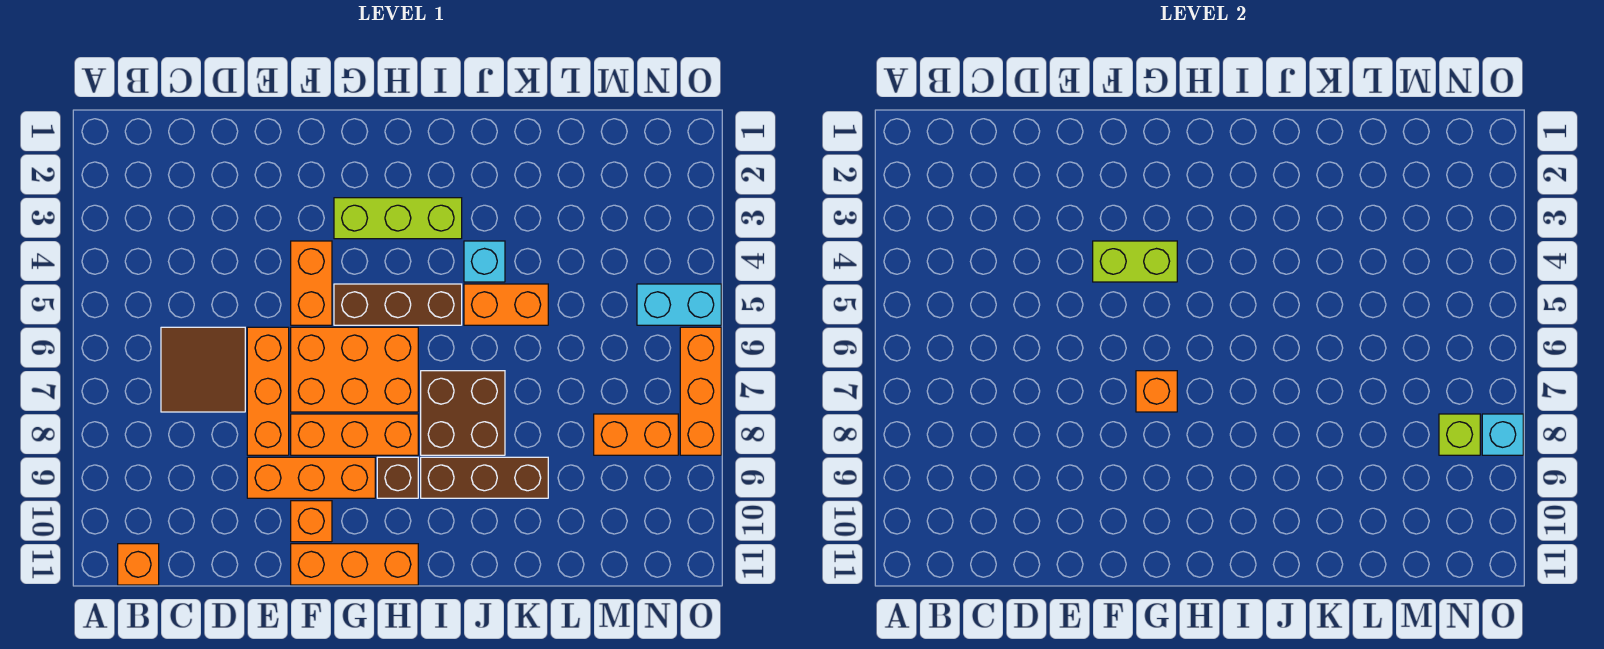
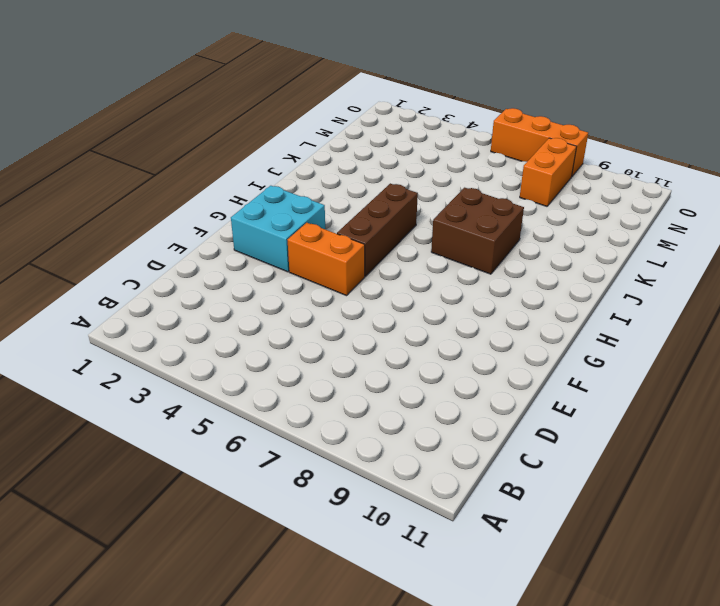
cyan 2x2 brick [231,186,325,272] -> lime 1x3 brick [334,198,462,239]
none -> orange 1x1 brick [118,544,159,585]
none -> brown 2x2 tile [161,327,245,412]
none -> orange 1x3 brick [247,327,289,455]

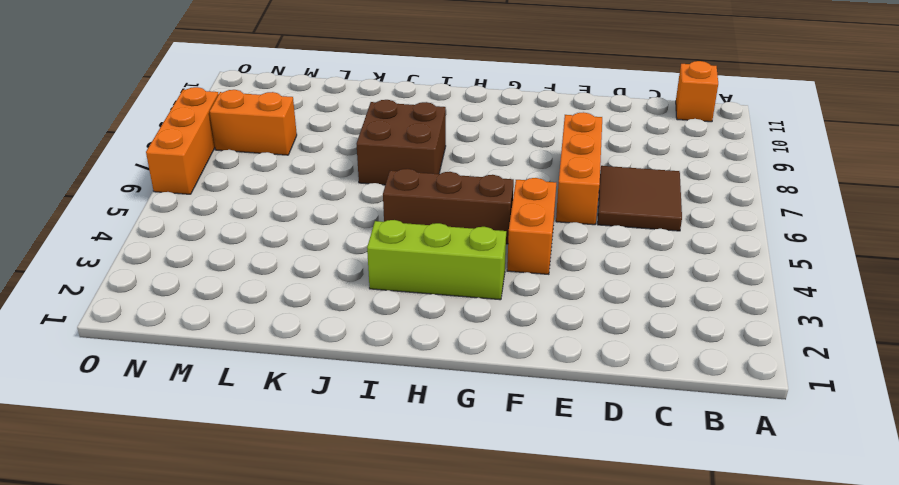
none -> orange 1x3 brick [247,457,375,498]
none -> orange 2x3 brick [291,327,418,412]
none -> orange 1x3 brick [291,414,418,455]

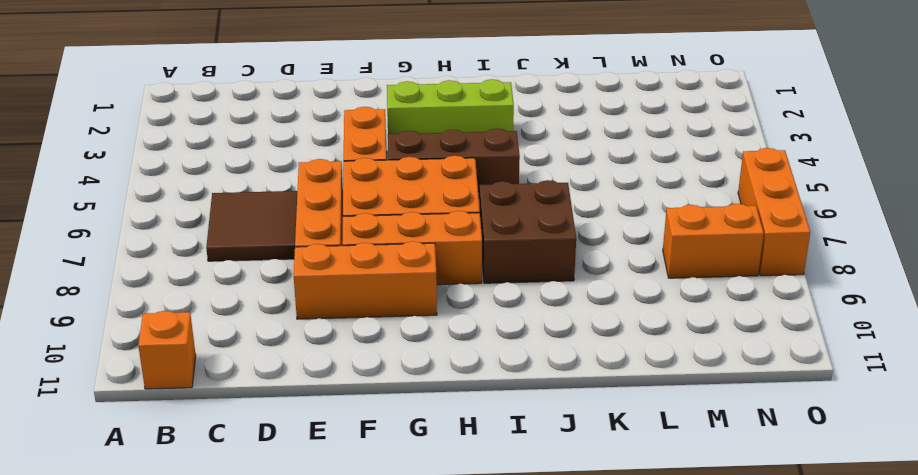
none -> orange 1x1 brick [291,501,332,542]
none -> orange 1x3 brick [291,544,418,585]
none -> brown 1x1 brick [377,457,418,498]

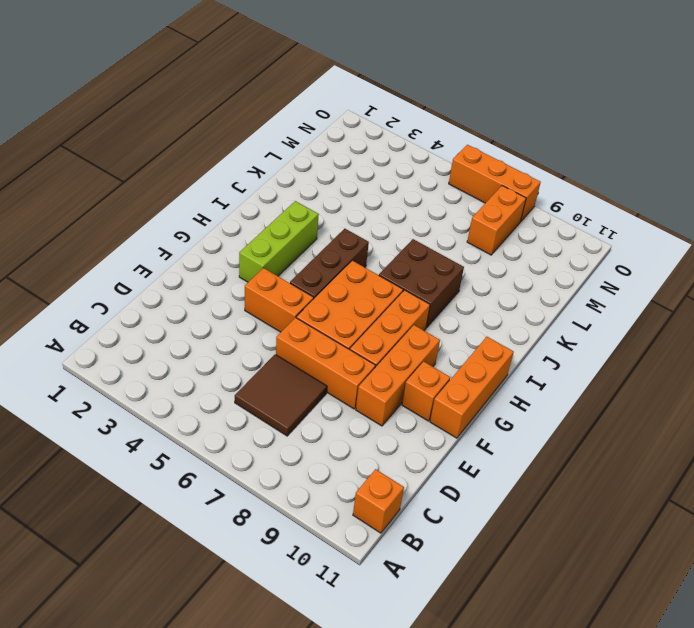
none -> brown 1x1 brick [377,457,418,498]
none -> brown 1x3 brick [421,457,548,498]
none -> cyan 1x1 brick [464,241,505,282]

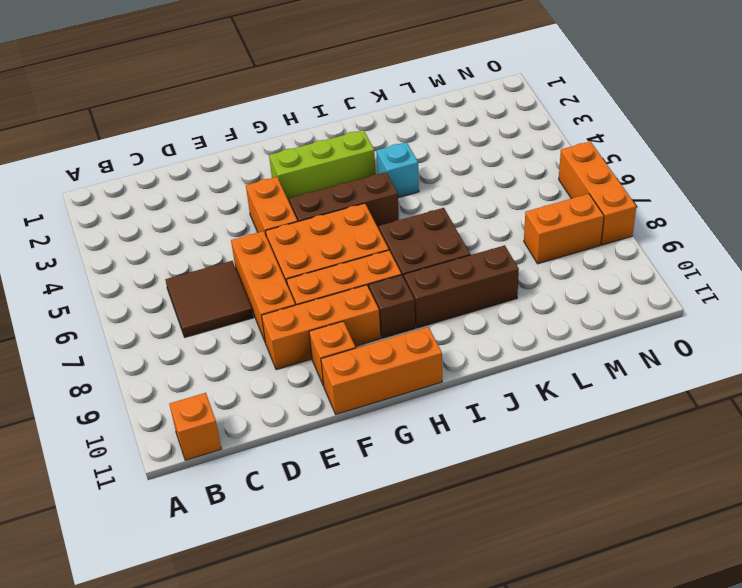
none -> orange 1x2 brick [464,284,548,325]
none -> cyan 1x2 brick [637,284,721,325]
none -> lime 1x2 brick [1093,241,1177,282]

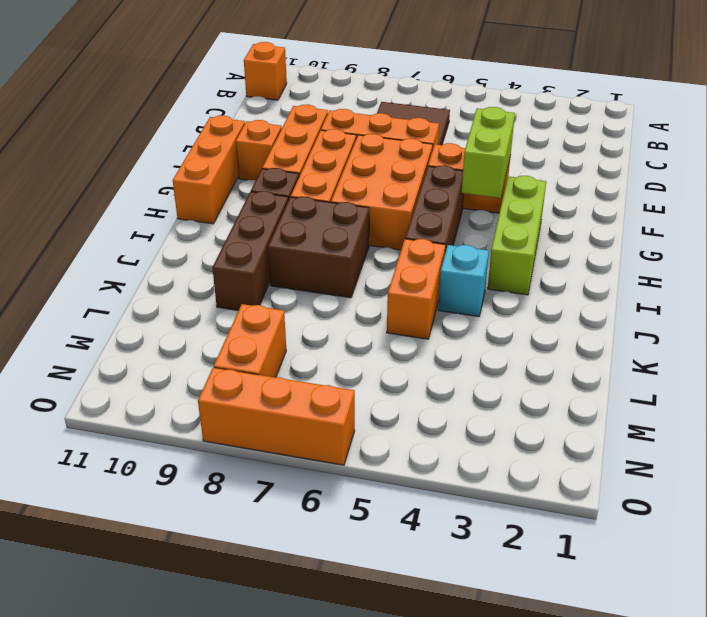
none -> cyan 1x2 brick [637,284,721,325]
none -> orange 1x1 brick [1136,371,1177,412]
none -> lime 1x1 brick [1439,414,1480,455]

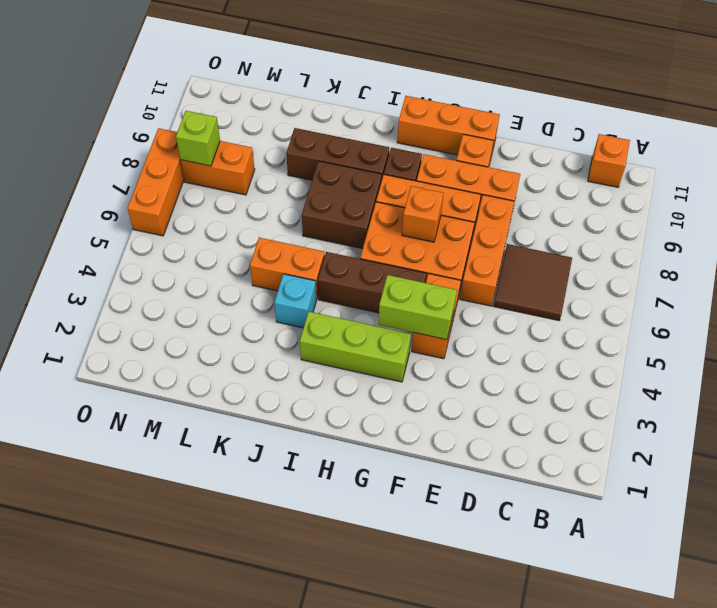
none -> cyan 1x2 brick [637,284,721,325]
none -> cyan 1x1 brick [1482,414,1523,455]

